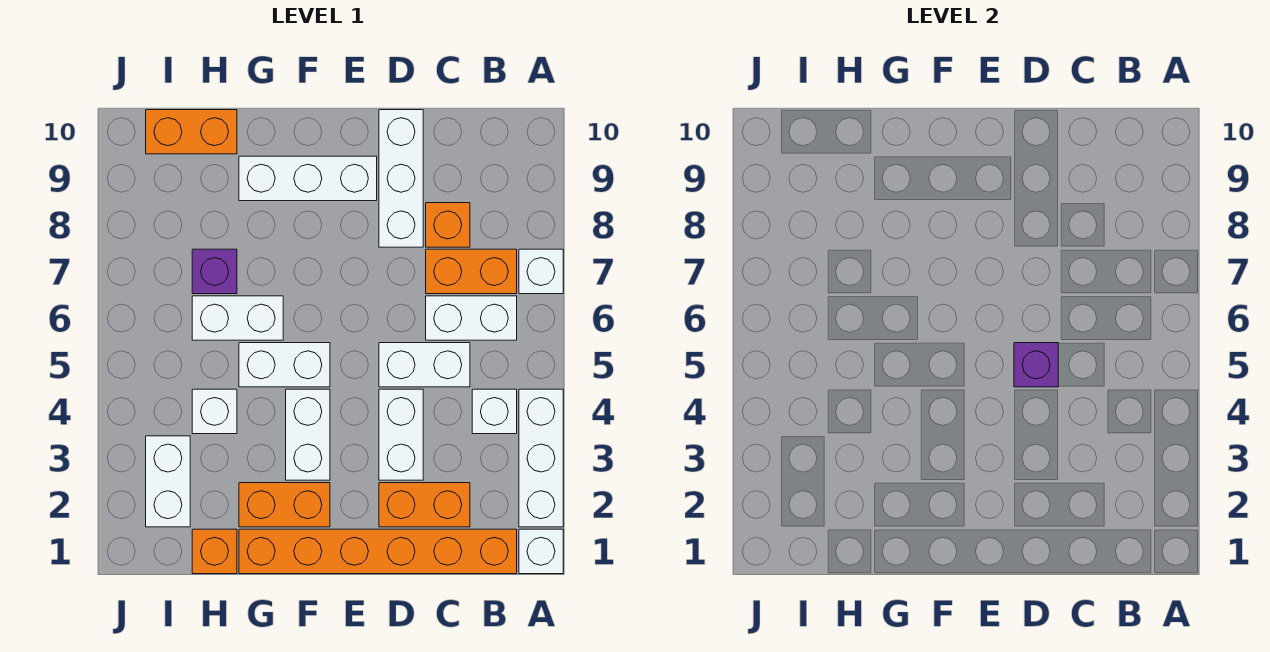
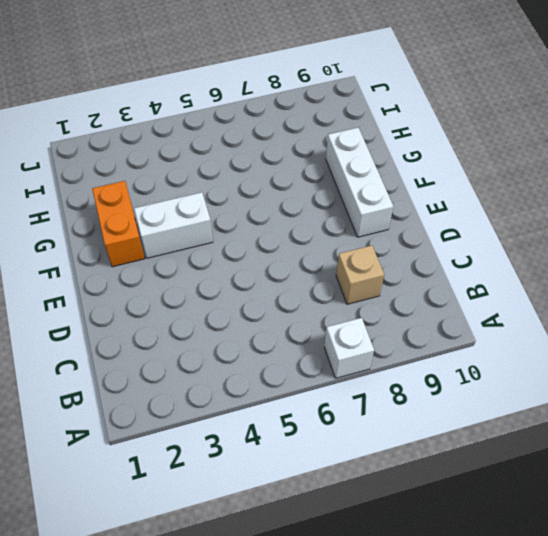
tan 1x1 brick [336,245,384,304] -> orange 1x1 brick [426,203,470,247]
none -> white 1x1 brick [519,529,563,574]
none -> white 1x3 brick [519,389,563,527]
none -> orange 1x6 brick [239,529,517,574]

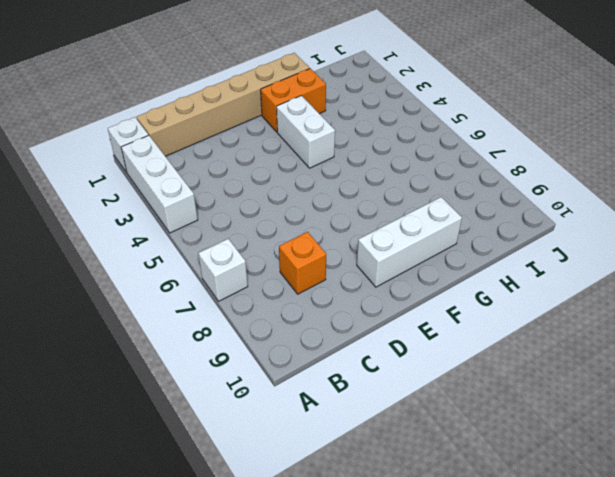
tan 1x6 brick [137,53,310,156] -> orange 1x6 brick [239,529,517,574]
none -> white 1x1 brick [472,389,517,434]
none -> white 1x2 brick [426,296,517,340]
none -> orange 1x2 brick [426,249,517,294]

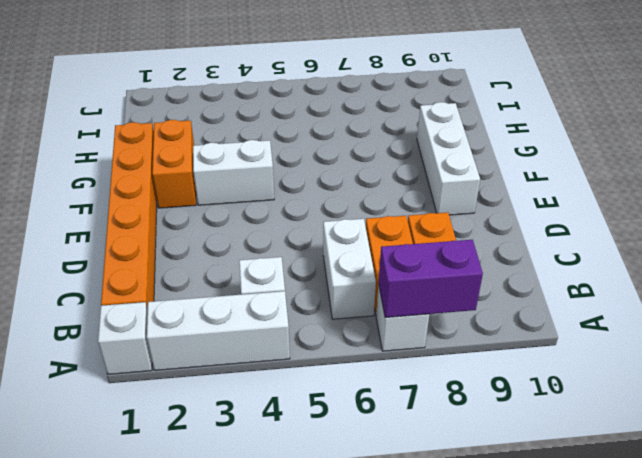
purple 1x2 brick [379,240,483,318] -> none
none -> orange 1x2 brick [379,483,470,527]
none -> white 1x2 brick [379,343,470,387]
none -> white 1x2 brick [379,389,423,480]

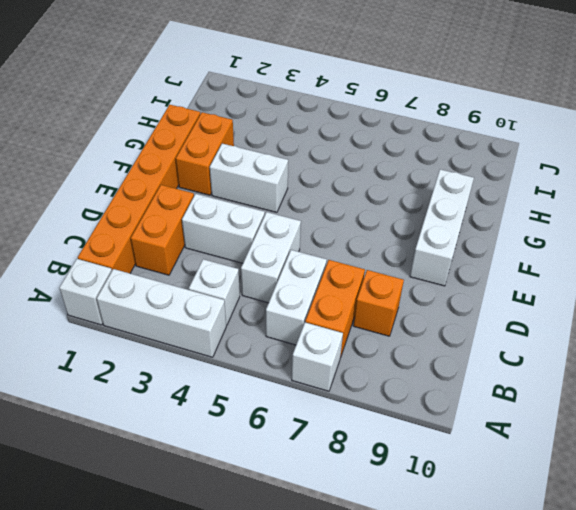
none -> white 1x3 brick [379,110,423,247]
none -> white 1x2 brick [239,343,330,387]
none -> white 1x2 brick [192,296,283,340]

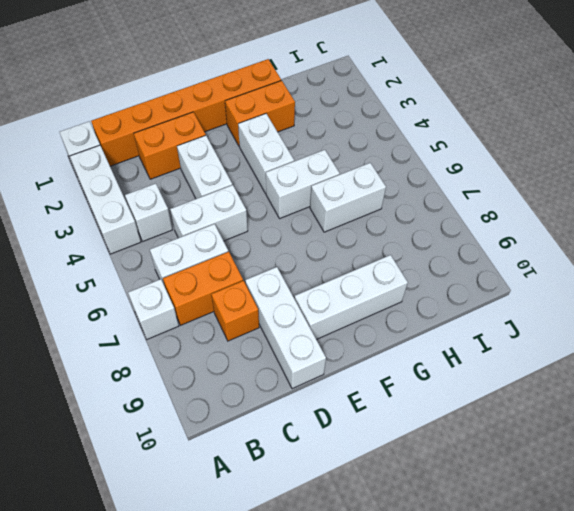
none -> orange 1x1 brick [192,529,237,574]
none -> white 1x1 brick [192,389,237,434]
none -> purple 1x1 brick [192,249,237,294]

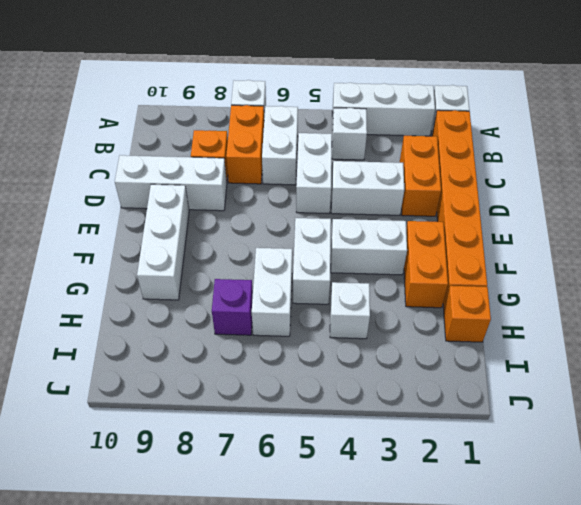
none -> orange 1x2 brick [146,110,237,154]
none -> white 1x2 brick [146,436,190,527]
none -> purple 1x1 brick [1014,343,1058,387]

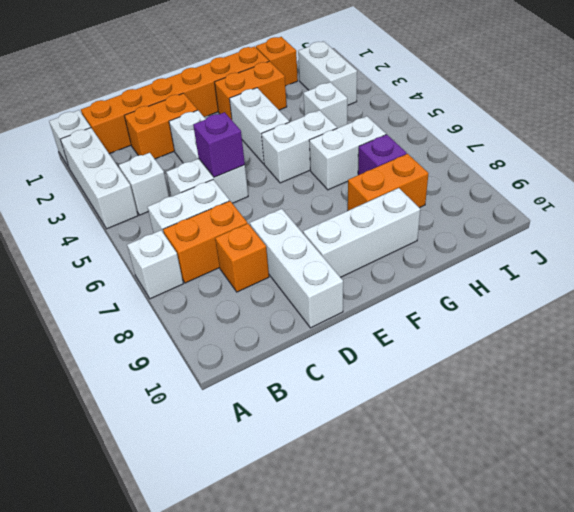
orange 1x2 brick [348,154,428,210] -> orange 1x2 brick moved to [146,110,237,154]

